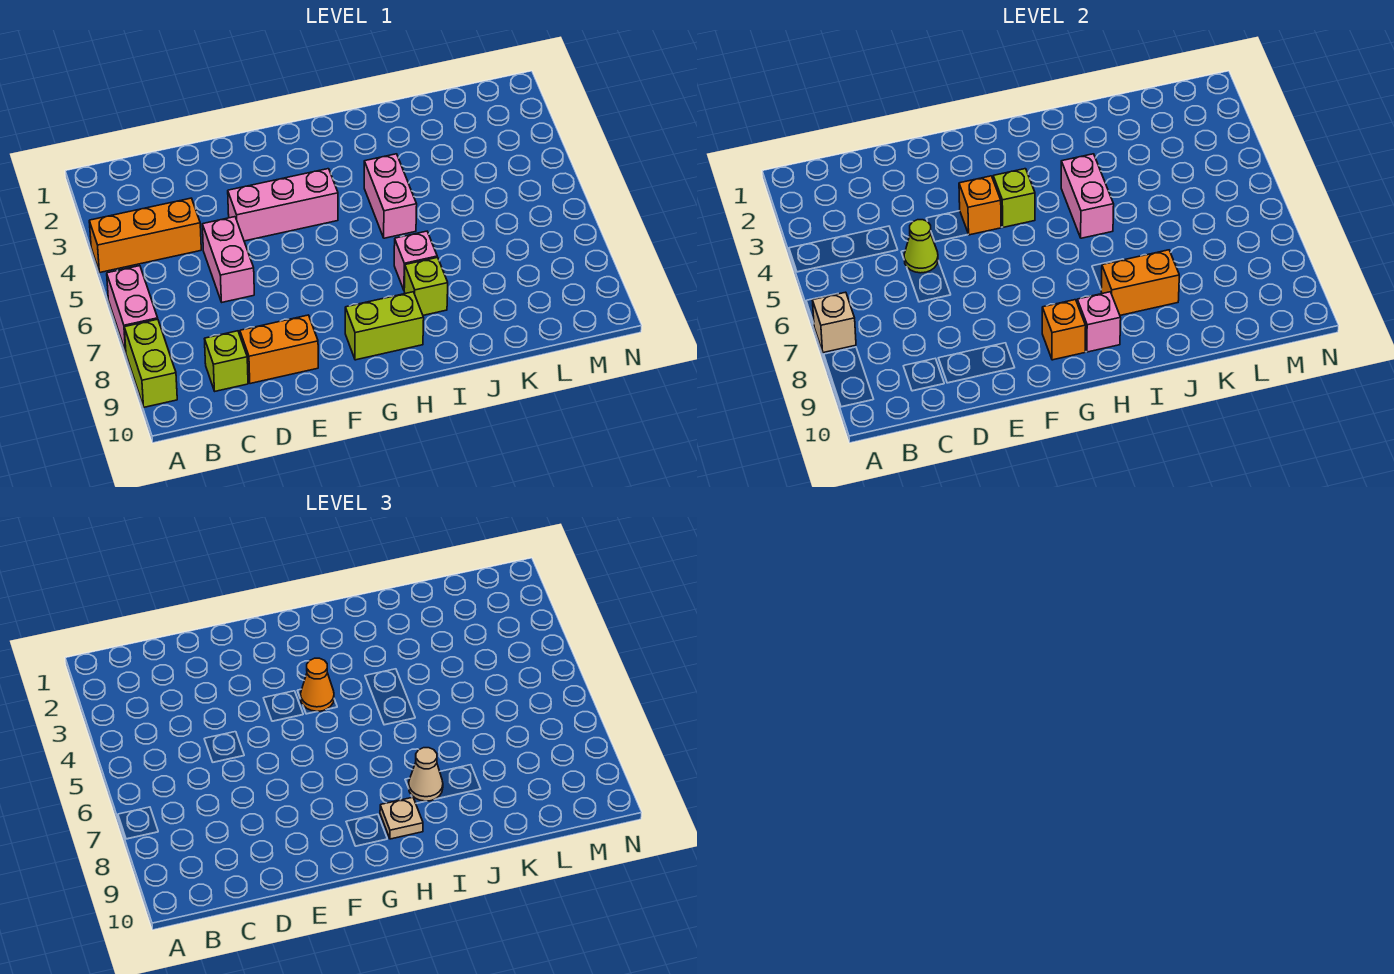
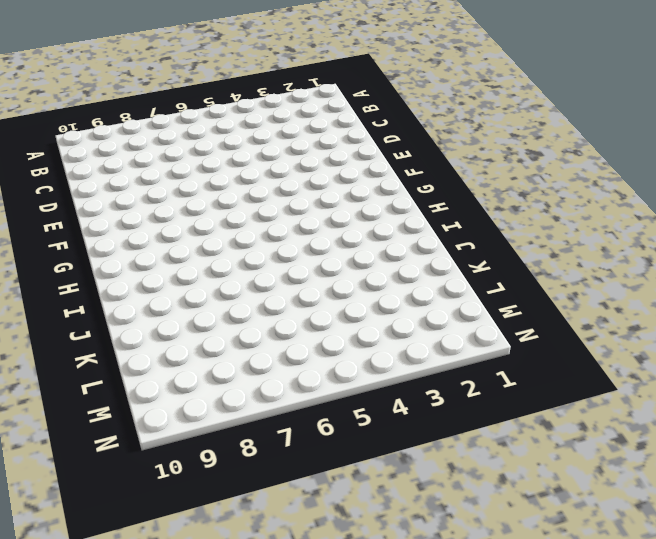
none -> orange 1x3 brick [89,198,201,272]
none -> pink 1x2 brick [107,266,158,352]
none -> lime 1x2 brick [124,319,177,407]

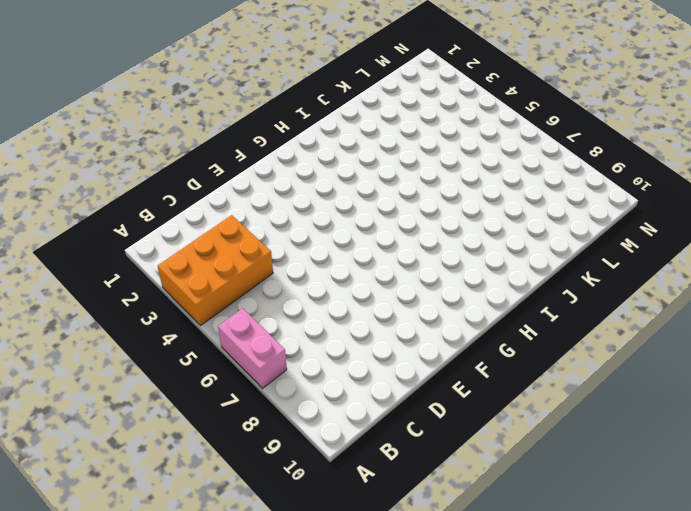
orange 2x3 brick [158,215,273,326] -> orange 1x3 brick [89,198,201,272]
none -> lime 1x2 brick [124,319,177,407]
none -> lime 1x1 brick [205,331,248,391]
none -> pink 1x2 brick [202,217,254,302]

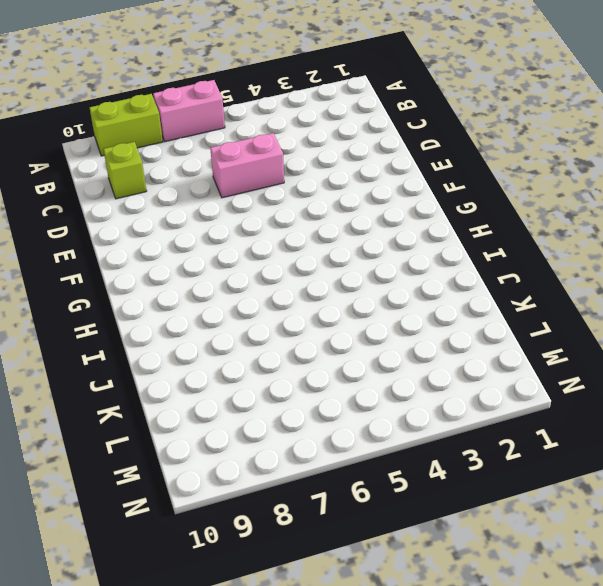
none -> orange 1x3 brick [89,198,201,272]
none -> orange 1x2 brick [240,315,318,384]
none -> pink 1x3 brick [228,169,338,241]

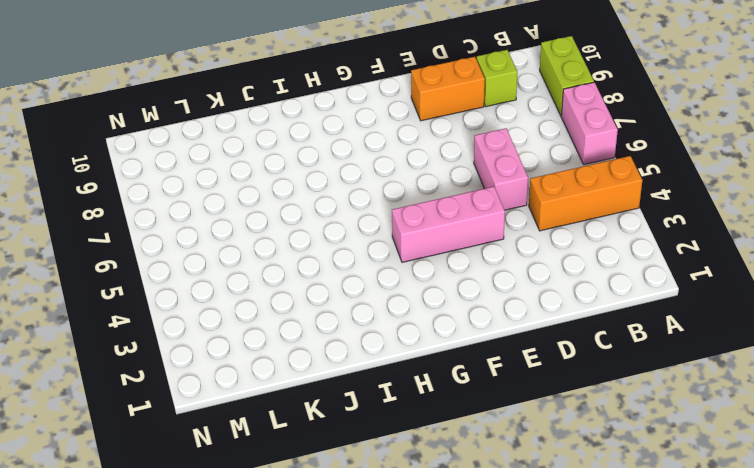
none -> lime 1x2 brick [345,292,424,360]
none -> pink 1x2 brick [364,154,417,238]
none -> pink 1x1 brick [394,231,437,290]

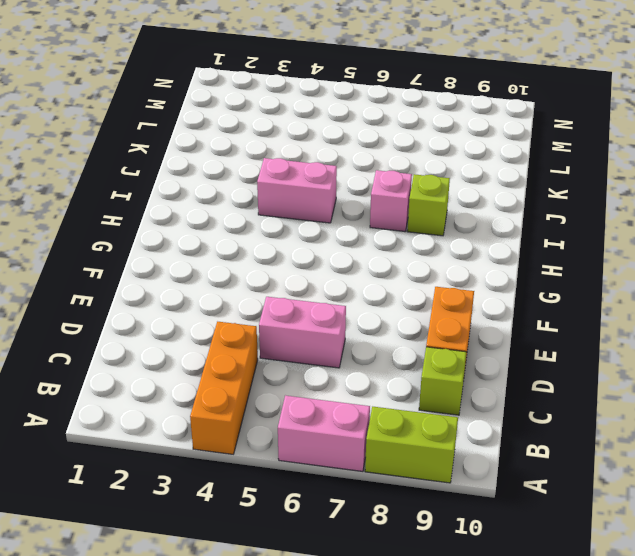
none -> pink 1x3 brick [228,169,338,241]
none -> lime 1x2 brick [345,292,424,360]
none -> tan 1x1 brick [812,292,856,353]

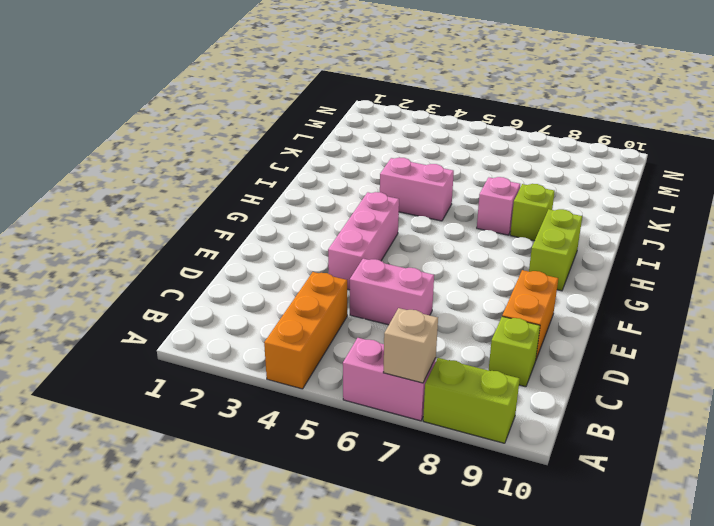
none -> lime 1x1 cone [904,220,938,273]
none -> orange 1x1 brick [959,176,1001,235]
none -> lime 1x1 brick [993,169,1035,227]

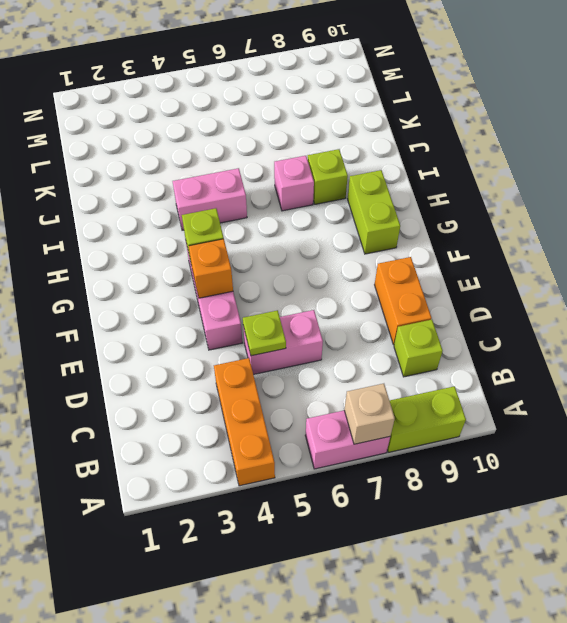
lime 1x1 plate [243,310,286,356] -> lime 1x1 cone [904,220,938,273]
none -> orange 1x1 brick [1042,300,1086,360]
none -> pink 1x1 brick [1077,292,1121,352]
none -> pink 1x2 brick [1061,154,1114,238]

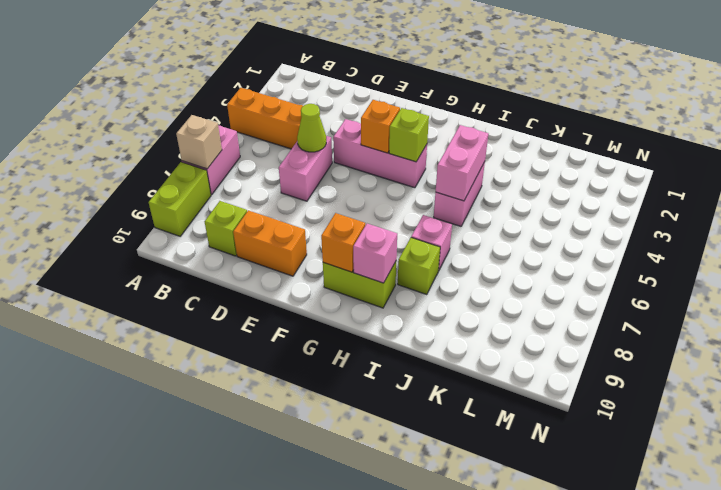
none -> orange 1x2 brick [1101,250,1179,315]
none -> orange 1x1 cone [300,658,334,712]
none -> tan 1x1 plate [380,797,423,839]

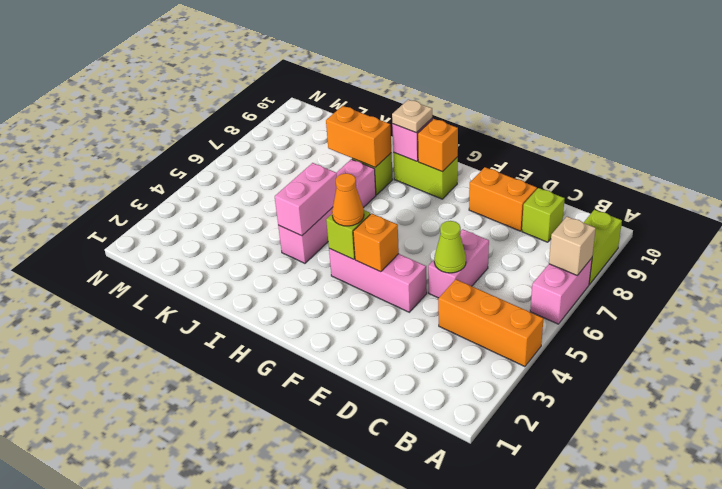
none -> tan 1x1 cone [409,748,443,801]

